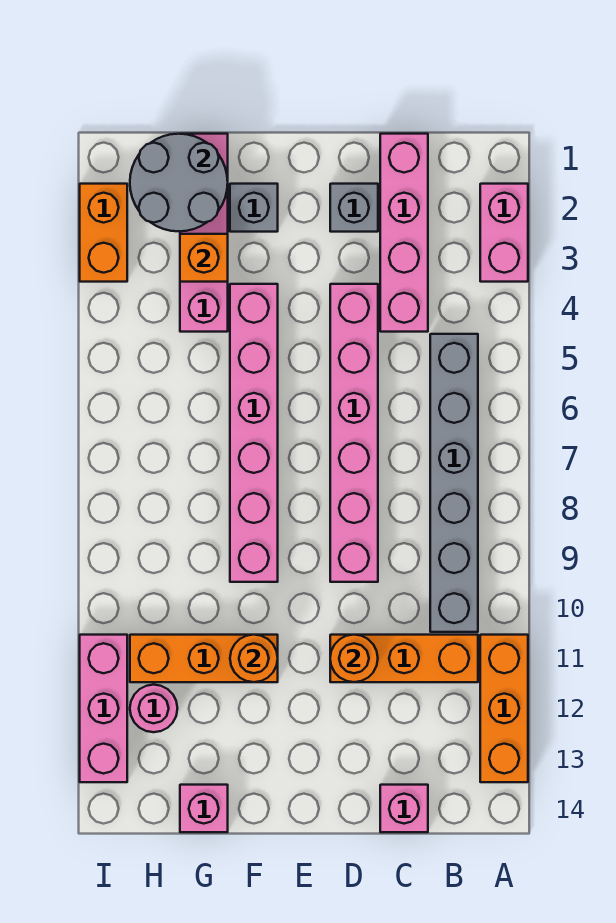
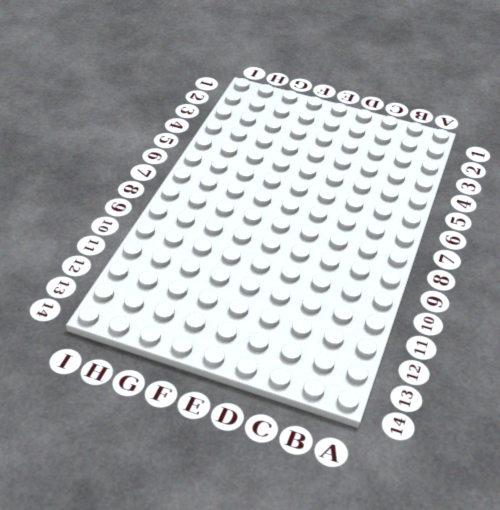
none -> pink 1x2 brick [480,184,528,282]
none -> orange 1x3 brick [480,635,528,782]
none -> grey 1x6 brick [430,334,478,632]

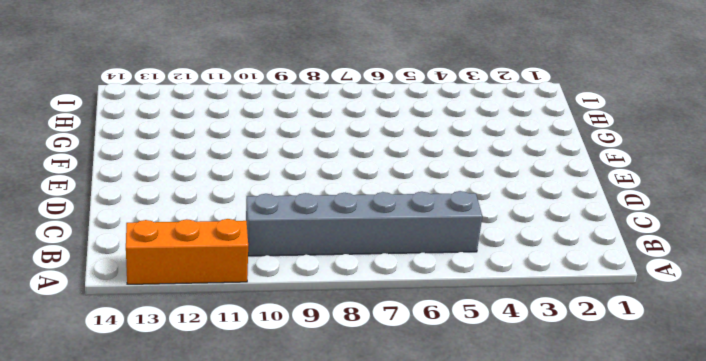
none -> pink 1x2 brick [480,184,528,282]
none -> orange 1x3 brick [330,635,478,682]
none -> pink 1x4 brick [380,134,428,332]

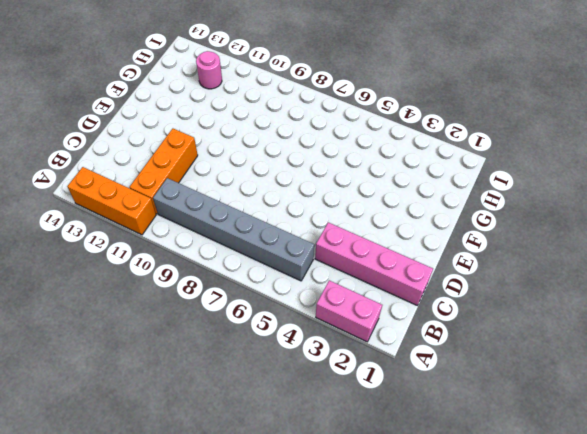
none -> pink 1x1 brick [380,785,428,832]
none -> grey 1x1 brick [330,184,378,232]
none -> pink 1x6 brick [330,284,378,582]

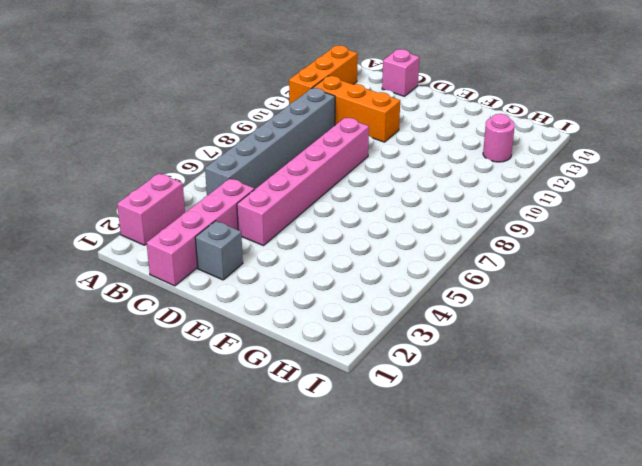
none -> grey 1x1 brick [230,184,278,232]
none -> pink 1x6 brick [230,284,278,582]
none -> orange 1x3 brick [130,635,278,682]

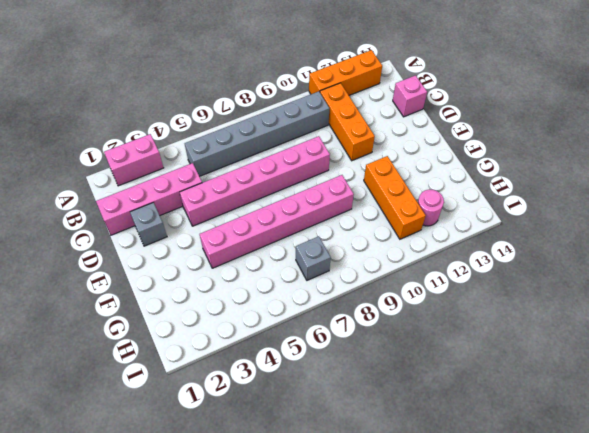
grey 1x1 brick [296,236,331,280] -> grey 1x1 brick moved to [230,184,278,232]
none -> pink 1x4 brick [180,134,228,332]
none -> pink 1x1 brick [180,785,228,832]
none -> orange 1x2 brick [80,184,127,282]

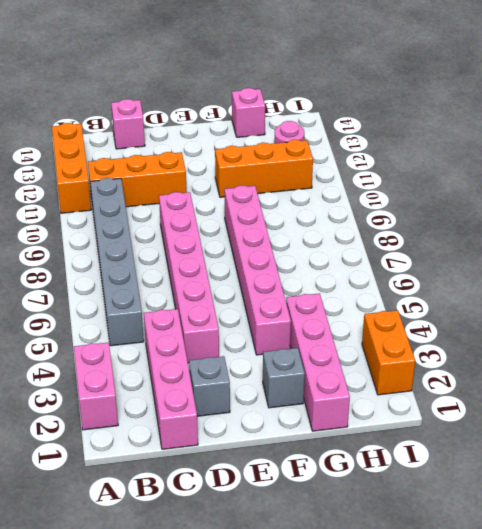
none -> pink 1x3 brick [80,635,127,782]
none -> orange 1x1 round brick [330,635,378,682]
none -> orange 1x1 round brick [230,635,278,682]

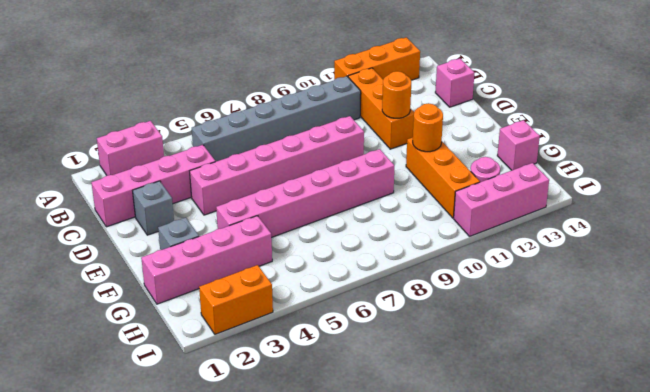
none -> grey 2x2 round brick [130,134,228,231]
none -> orange 1x1 brick [180,234,228,282]

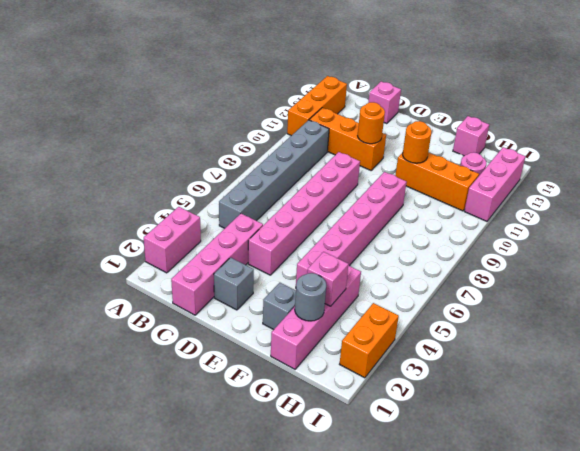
grey 1x1 round brick [295,273,326,321] -> grey 2x2 round brick [130,134,228,231]
pink 1x1 brick [307,252,348,306] -> orange 1x1 brick [180,234,228,282]

